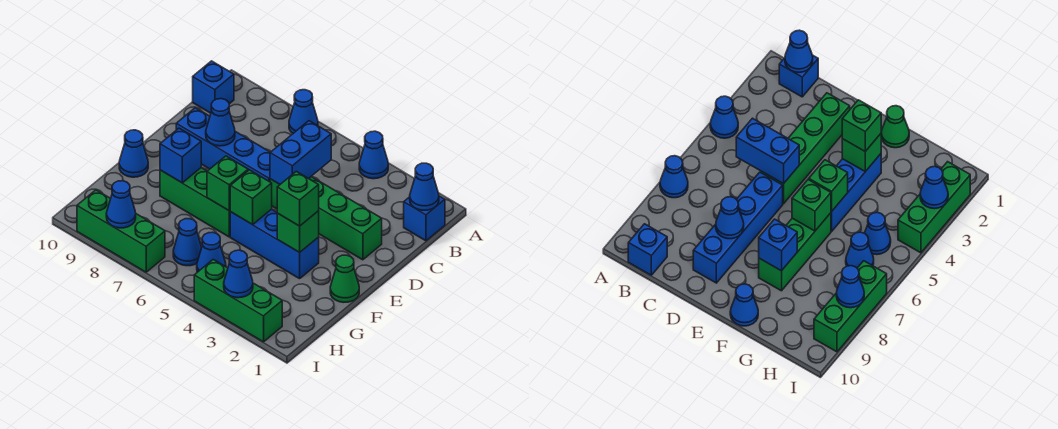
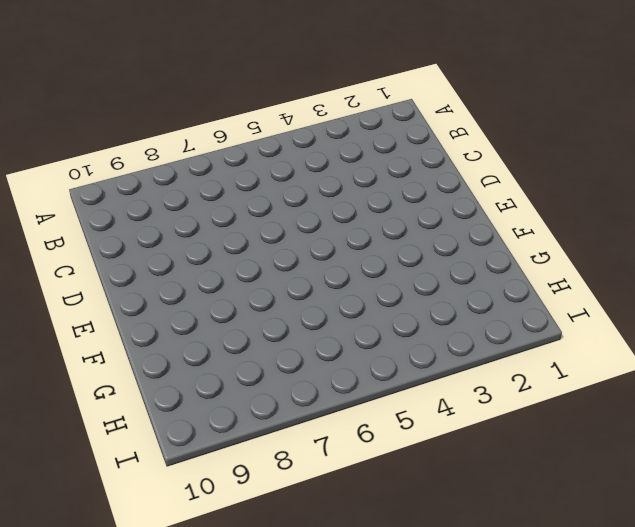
none -> blue 1x1 cone [359,131,388,179]
none -> blue 1x1 cone [289,90,318,133]
none -> blue 1x1 brick [404,196,445,241]

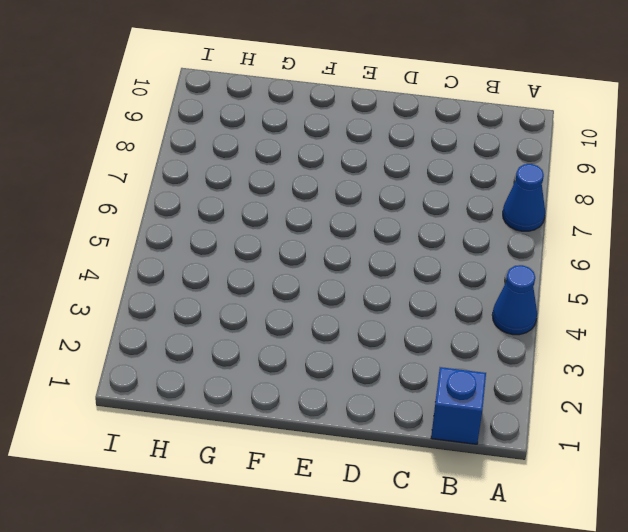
none -> blue 1x1 brick [193,61,234,113]
none -> green 1x4 brick [270,176,382,260]
none -> blue 1x4 brick [176,108,270,182]

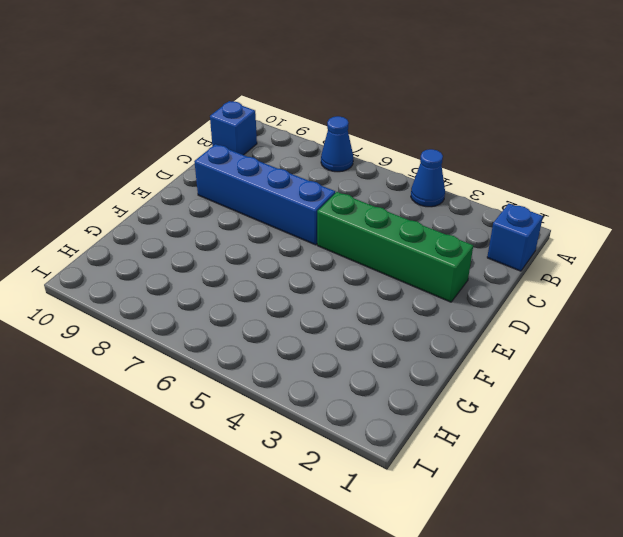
none -> green 1x1 cone [330,255,359,302]
none -> blue 1x3 brick [230,209,319,279]
none -> green 1x3 brick [160,168,230,237]

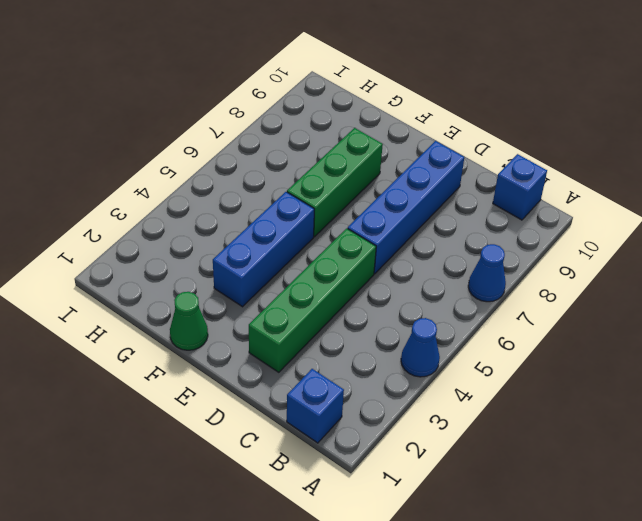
none -> blue 1x1 cone [119,130,148,177]
none -> blue 1x1 cone [197,232,226,272]
none -> blue 1x1 cone [173,219,202,266]

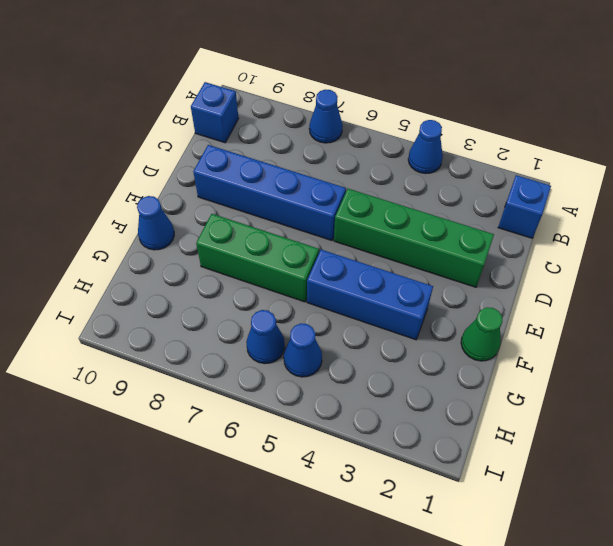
none -> green 1x3 brick [194,260,282,342]
none -> green 1x3 brick [77,190,165,272]
none -> blue 1x1 cone [410,163,439,210]

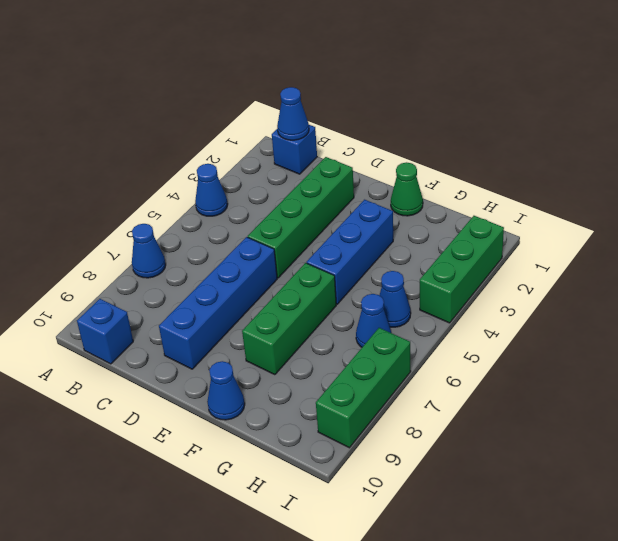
none -> blue 1x2 brick [270,121,331,184]
none -> blue 1x1 cone [206,99,235,146]
none -> green 1x1 brick [277,211,319,252]

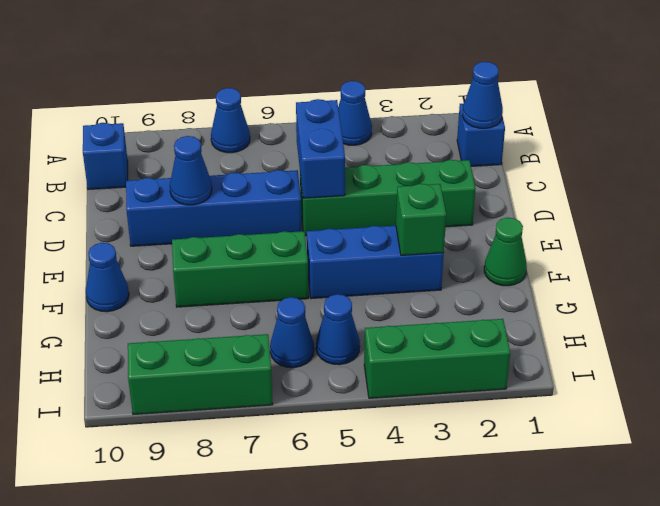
none -> green 1x1 brick [230,170,272,225]
none -> green 1x1 brick [207,156,248,211]
none -> blue 1x1 brick [160,128,201,183]

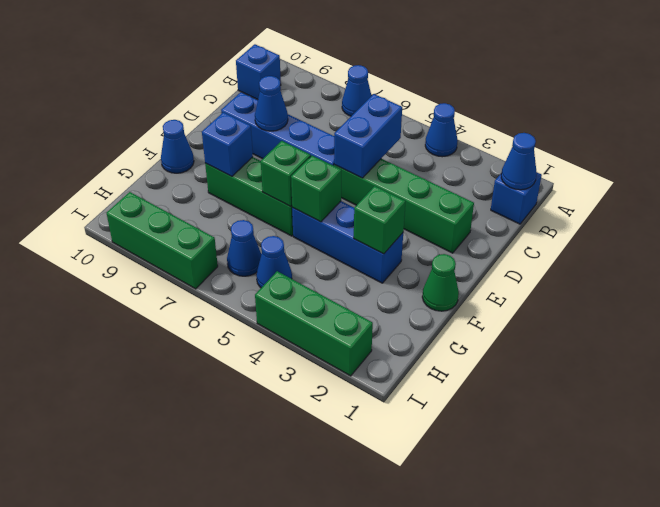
none -> blue 1x1 cone [224,250,253,298]
none -> blue 1x1 cone [106,181,136,228]
none -> green 1x1 brick [277,171,319,226]

